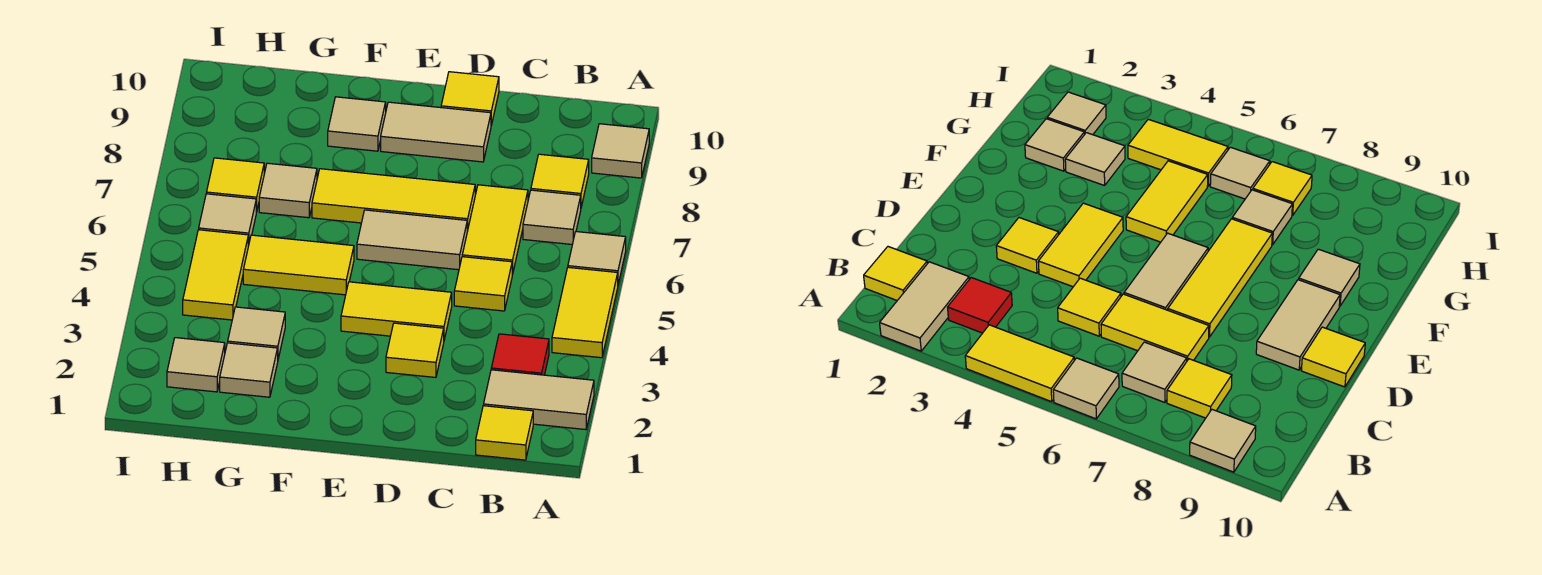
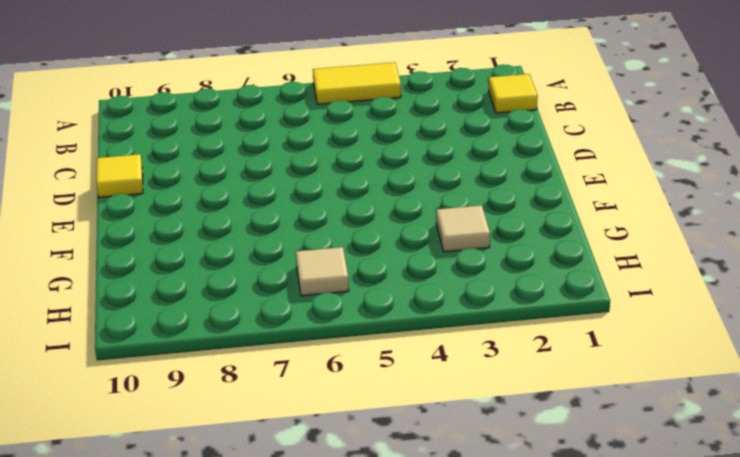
none -> tan 1x2 tile [484,370,594,430]
none -> tan 1x1 tile [568,232,626,284]
none -> tan 1x1 tile [592,124,649,178]

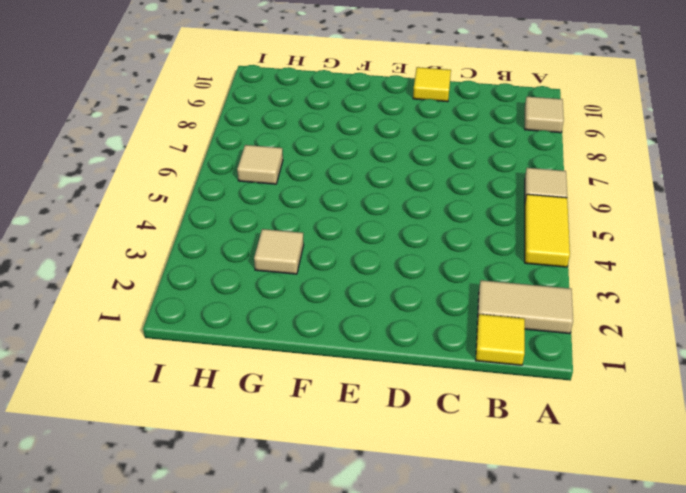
none -> red 1x1 tile [491,334,549,375]
none -> tan 1x1 tile [523,190,581,245]
none -> yellow 1x1 tile [531,154,589,207]

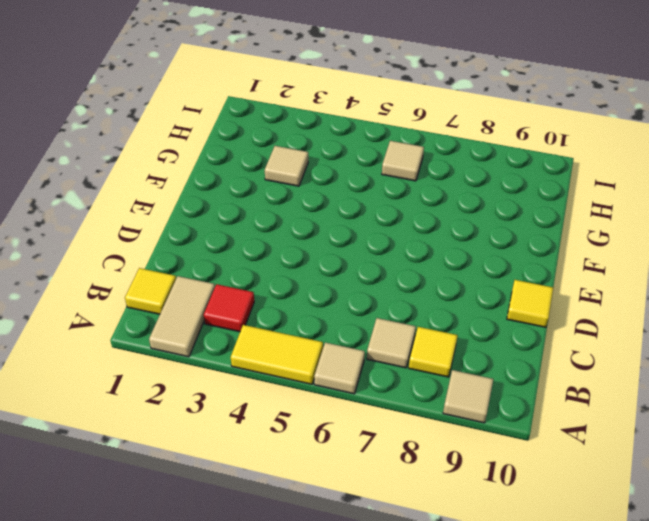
none -> yellow 1x1 tile [454,257,512,311]
none -> yellow 1x2 tile [462,185,528,275]
none -> yellow 1x1 tile [386,323,444,377]

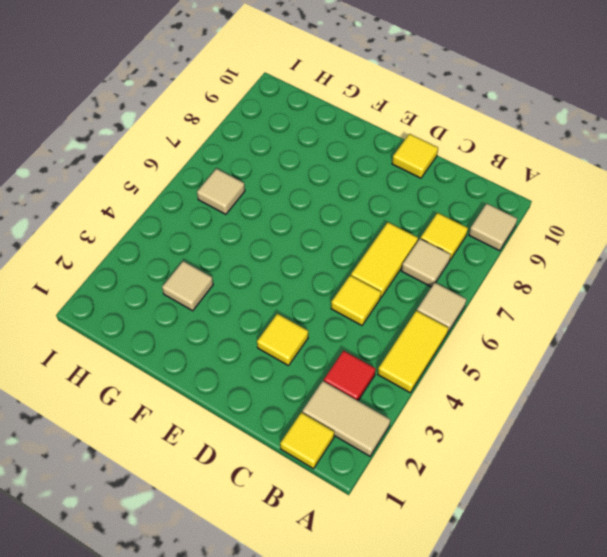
none -> yellow 1x2 tile [341,282,452,340]
none -> tan 1x2 tile [357,210,467,270]
none -> yellow 1x3 tile [312,169,475,231]

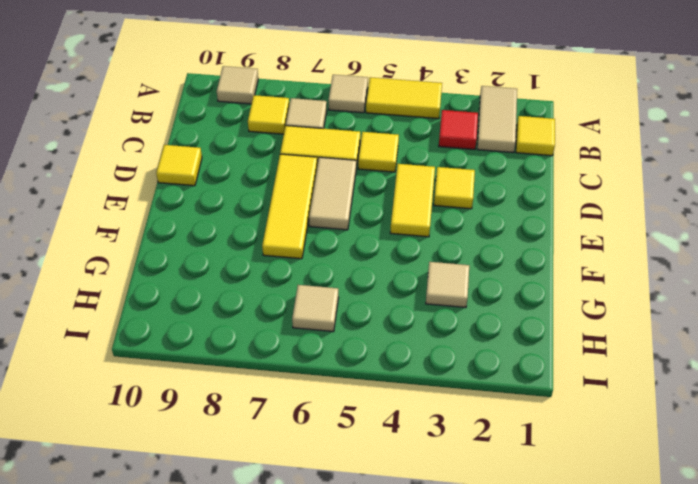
none -> tan 1x2 tile [381,102,491,162]
none -> yellow 1x2 tile [243,235,354,295]
none -> tan 1x1 tile [328,97,386,151]

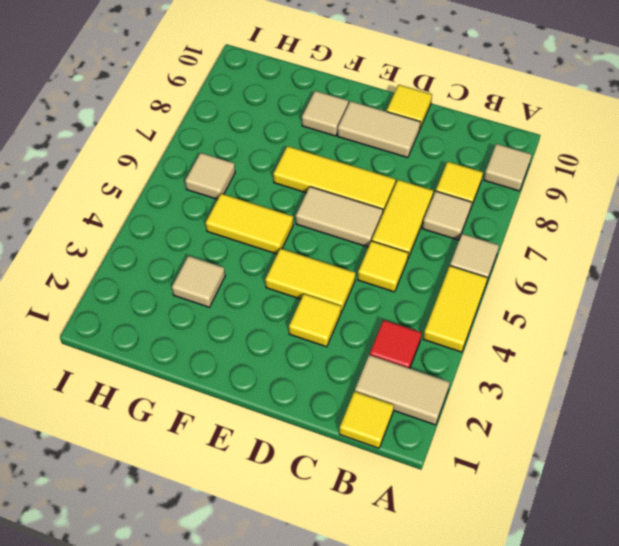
none -> tan 1x1 tile [220,343,278,397]
none -> tan 1x1 tile [259,163,317,218]
none -> tan 1x1 tile [167,338,225,392]

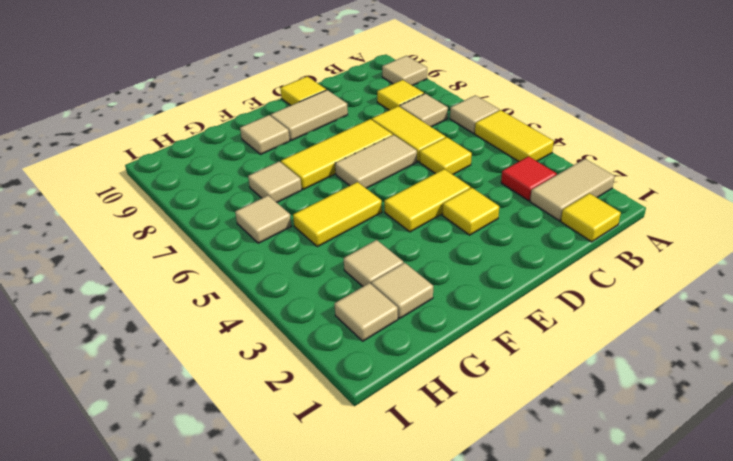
none -> yellow 1x2 tile [183,230,248,320]
none -> yellow 1x1 tile [207,158,264,212]

